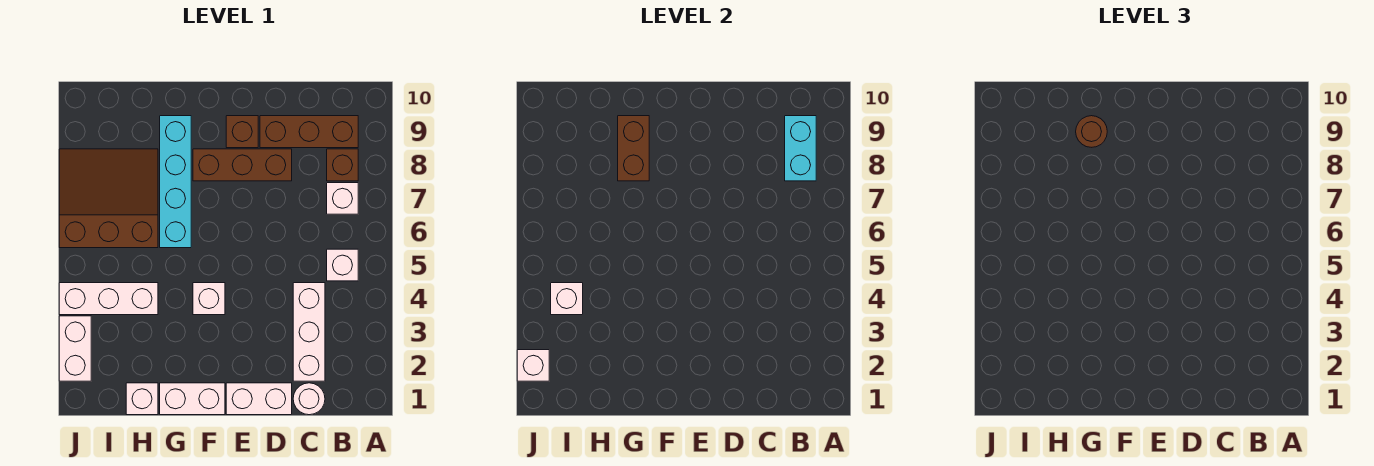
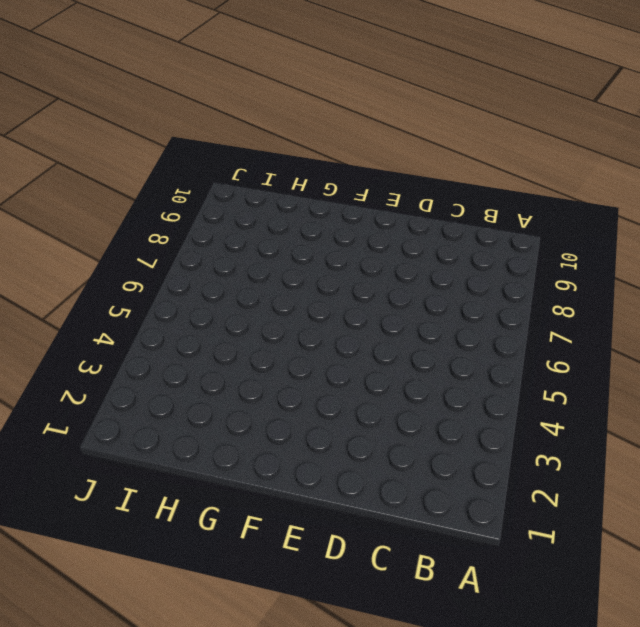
none -> white 1x1 brick [327,249,358,281]
none -> white 1x1 brick [327,183,358,214]
none -> brown 1x1 brick [327,149,358,181]

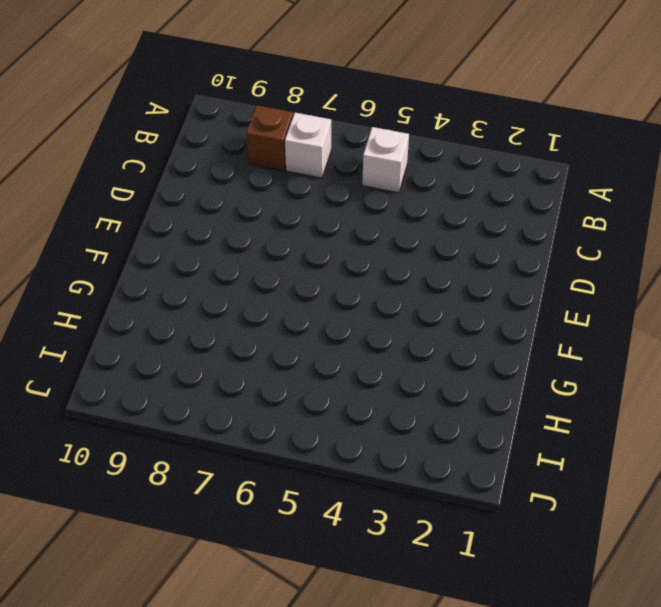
none -> brown 1x3 brick [260,116,358,148]
none -> white 1x1 round brick [293,383,325,415]
none -> white 1x3 brick [293,283,325,381]

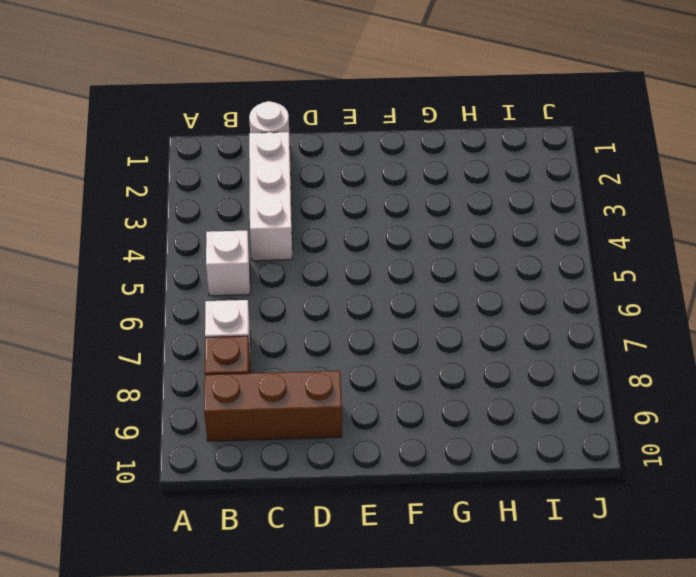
none -> white 1x2 brick [226,383,292,415]
none -> brown 1x3 brick [193,149,292,181]
none -> brown 1x1 brick [226,116,258,148]

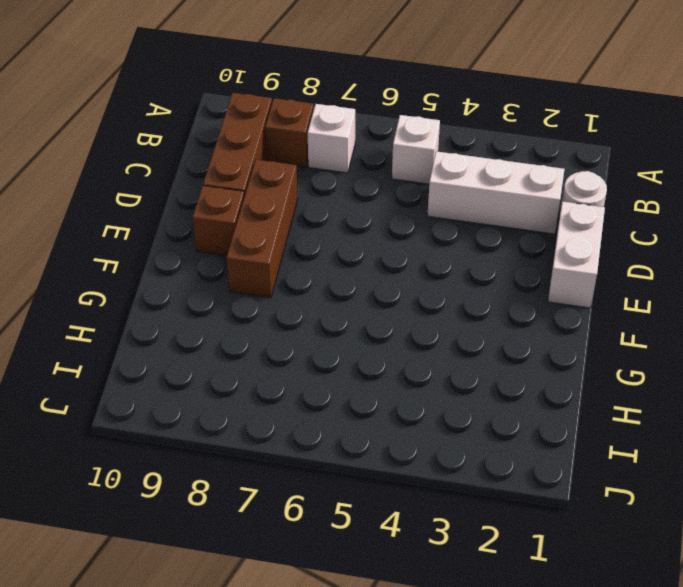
none -> white 1x2 brick [160,383,225,415]
none -> white 1x1 brick [193,283,225,315]
none -> cyan 1x4 brick [160,116,191,248]

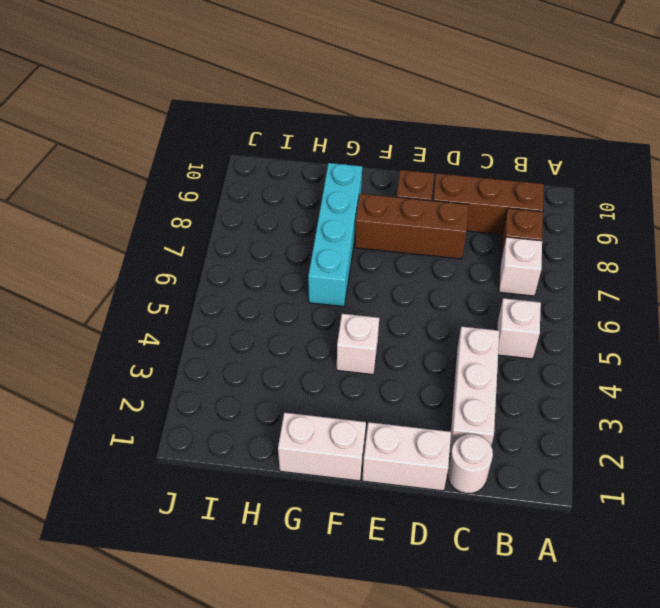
none -> white 1x1 brick [126,383,158,415]
none -> white 1x3 brick [59,283,158,315]
none -> brown 3x3 slope [59,149,158,248]

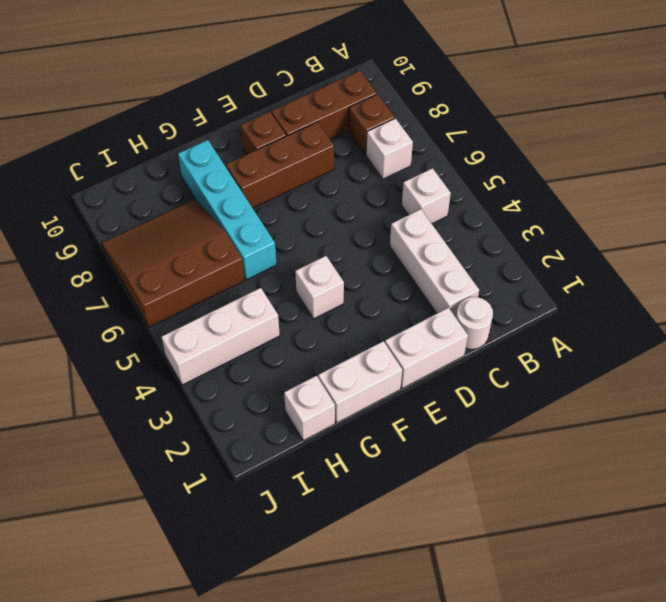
none -> white 1x2 brick [59,316,91,381]
none -> cyan 1x2 brick [785,116,816,181]
none -> brown 1x2 brick [618,116,649,181]

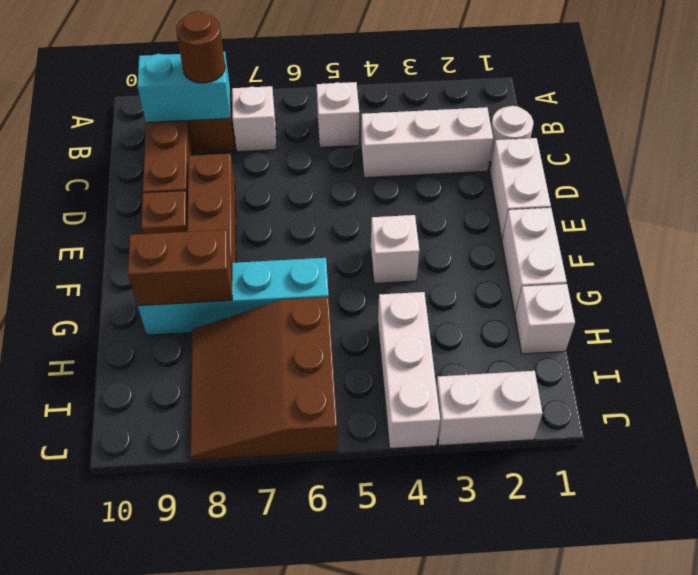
brown 1x1 round brick [176,11,225,83] -> brown 1x1 round brick moved to [1076,116,1107,147]
none -> white 1x1 brick [551,283,583,315]
none -> white 1x1 brick [517,350,549,381]

